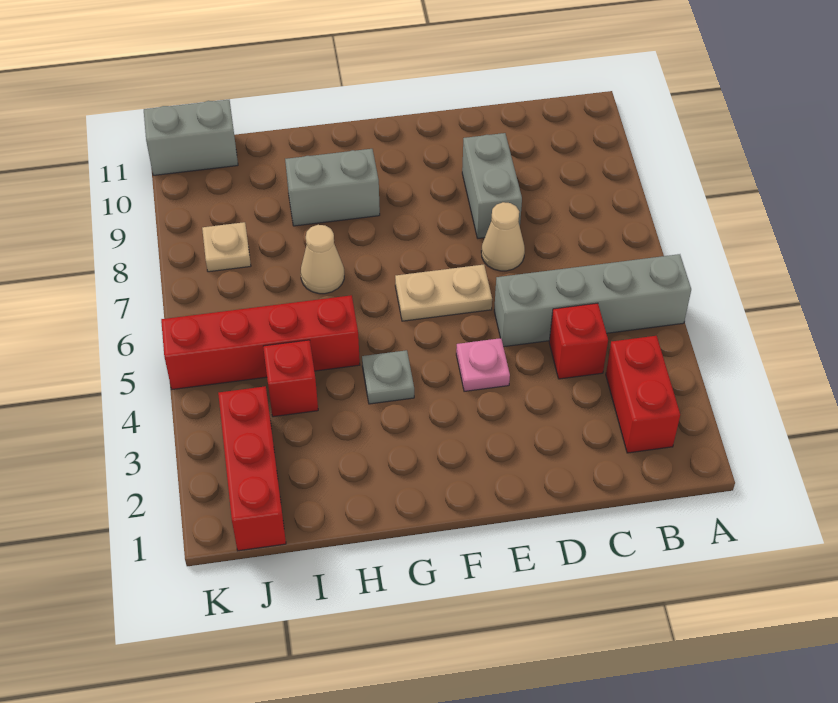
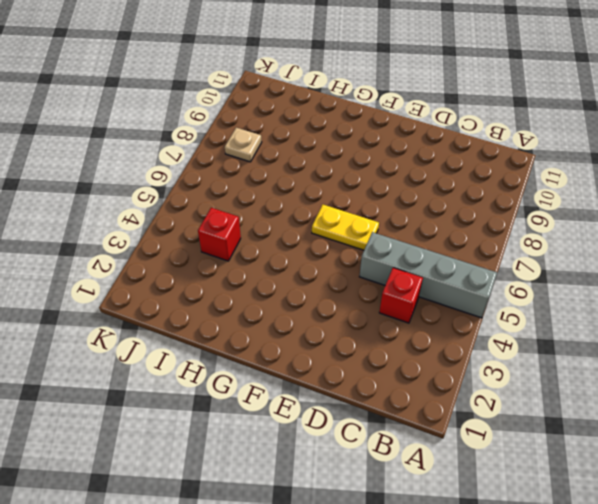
yellow 1x2 plate [312,205,379,250] -> tan 1x2 plate [395,265,492,321]
none -> red 1x2 brick [606,336,680,453]
none -> tan 1x1 cone [481,202,525,271]
none -> grey 1x2 brick [462,133,522,238]

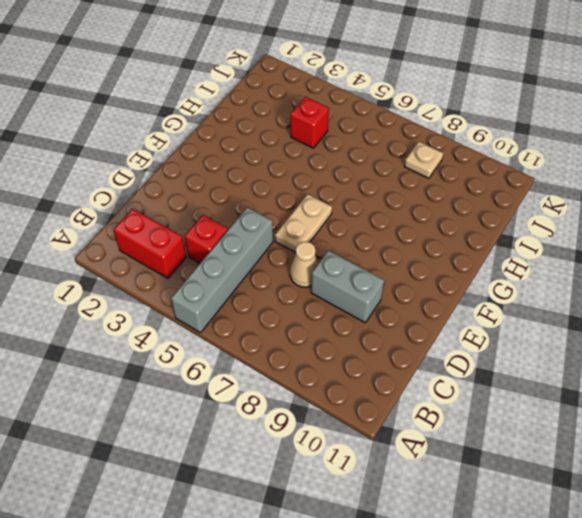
none -> pink 1x1 plate [456,338,510,391]
none -> grey 1x1 plate [362,350,414,404]
none -> grey 1x2 brick [285,149,380,226]

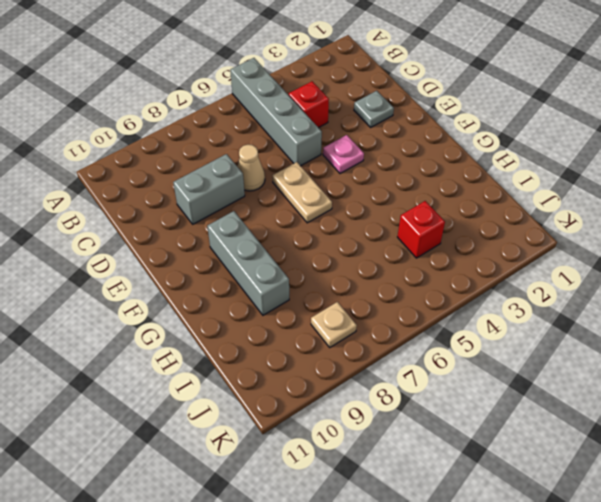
grey 1x1 plate [354,91,394,127] -> grey 1x1 plate moved to [362,350,414,404]
grey 1x3 brick [207,211,289,315] -> grey 1x2 brick [285,149,380,226]
none -> red 1x2 brick [606,336,680,453]
none -> red 1x4 brick [161,295,360,389]
none -> tan 1x1 cone [301,225,344,294]

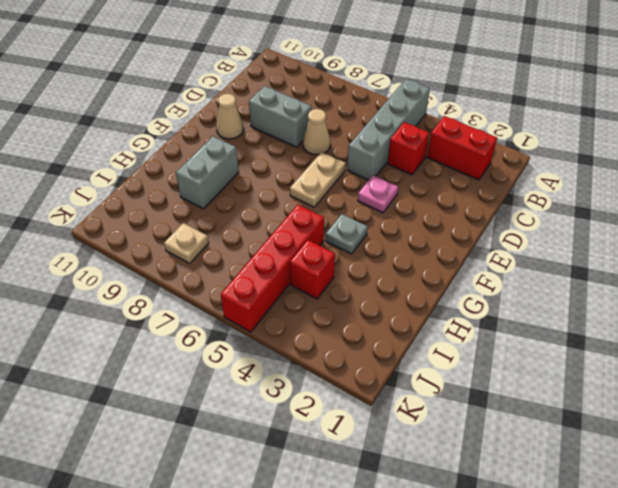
tan 1x1 cone [216,94,244,139] -> tan 1x1 cone moved to [301,225,344,294]
none -> red 1x3 brick [218,386,286,551]
none -> grey 1x2 brick [144,100,238,175]

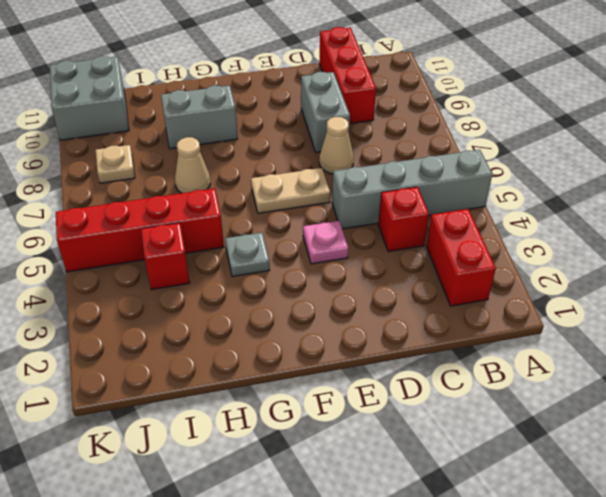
red 1x3 brick [320,27,376,124] -> red 1x3 brick moved to [218,386,286,551]
grey 2x2 brick [50,56,129,140] -> grey 1x2 brick [144,100,238,175]

